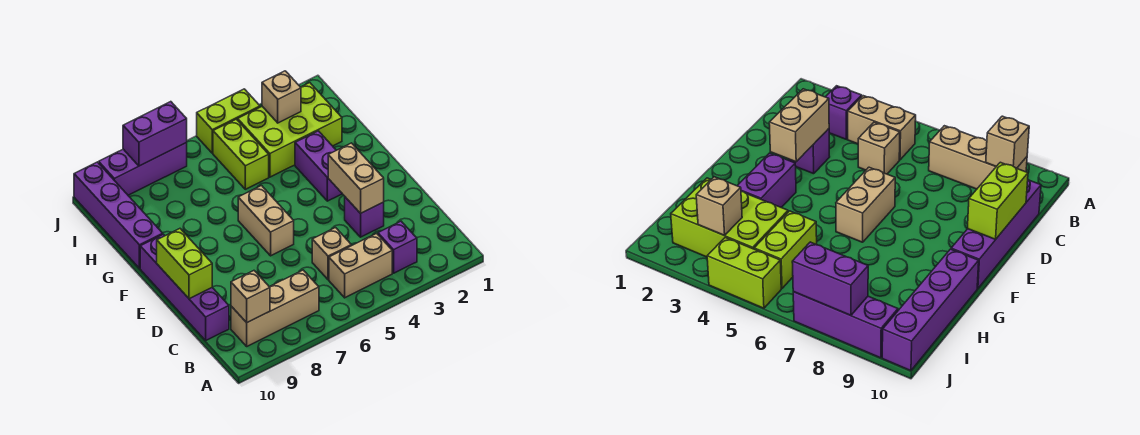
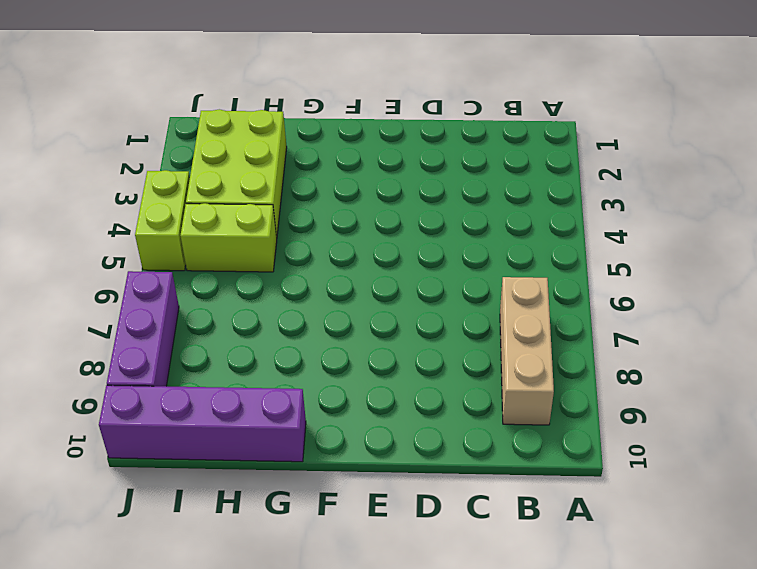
none -> purple 1x1 brick [378,221,417,273]
none -> tan 1x2 brick [329,233,392,298]
none -> tan 1x1 brick [312,228,351,280]

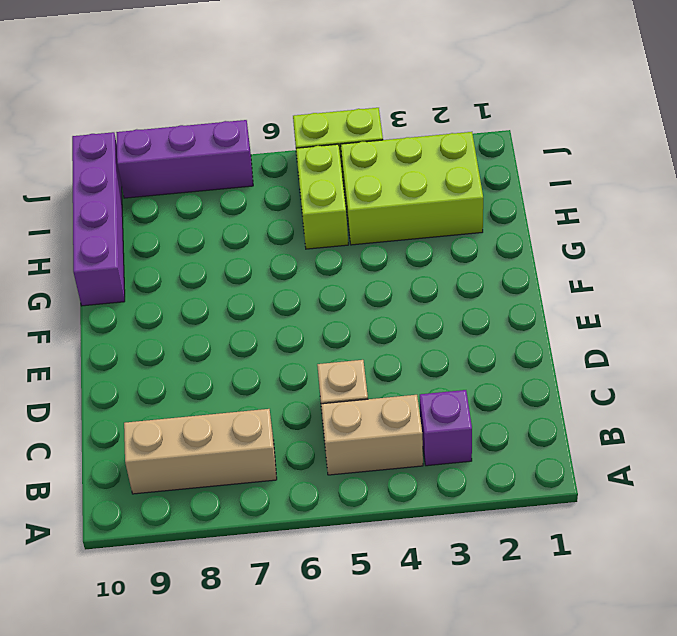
none -> purple 1x4 brick [140,234,229,340]
none -> purple 1x1 brick [345,197,384,237]
none -> tan 1x2 brick [238,186,294,256]

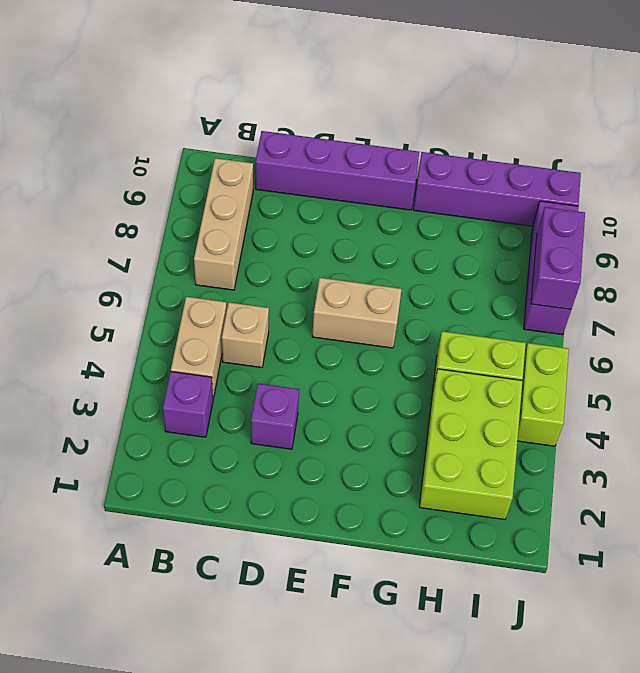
none -> purple 1x2 brick [295,131,342,201]
none -> tan 1x1 brick [231,271,270,323]
none -> tan 1x2 brick [328,143,384,213]

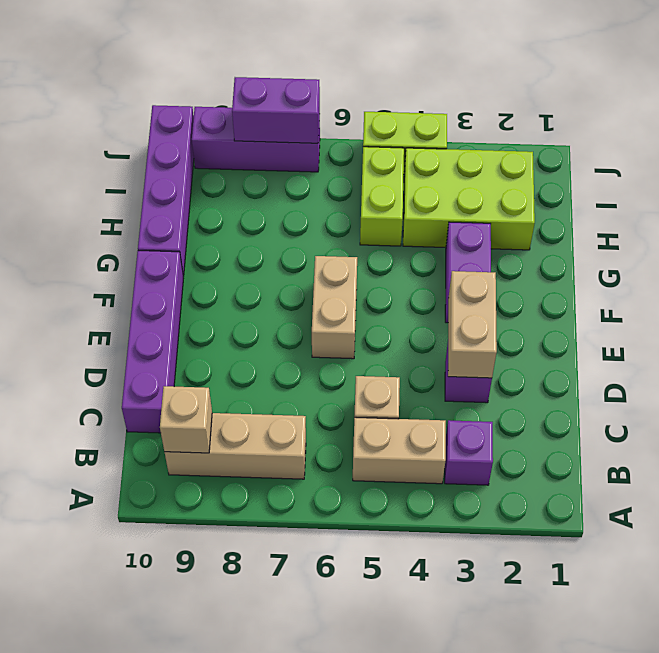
none -> lime 1x2 brick [157,229,212,299]
none -> tan 1x1 brick [262,71,301,123]

